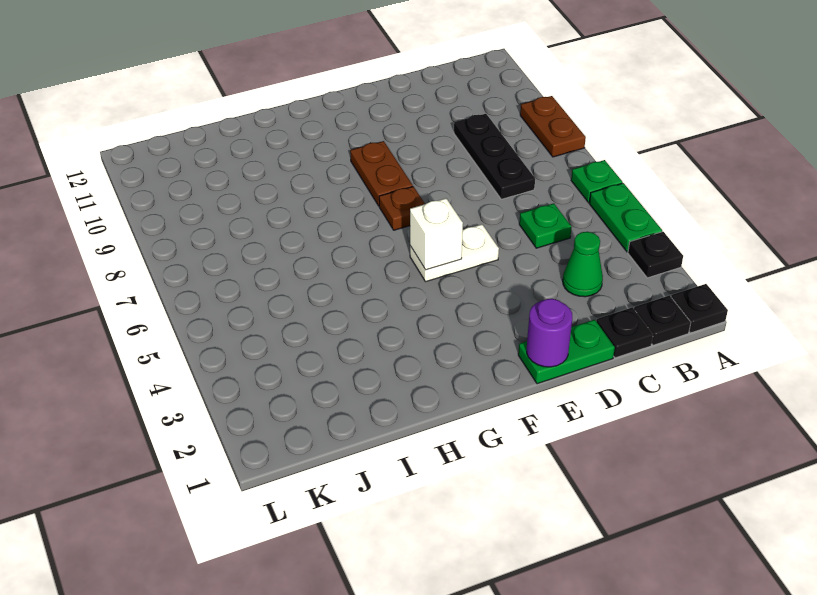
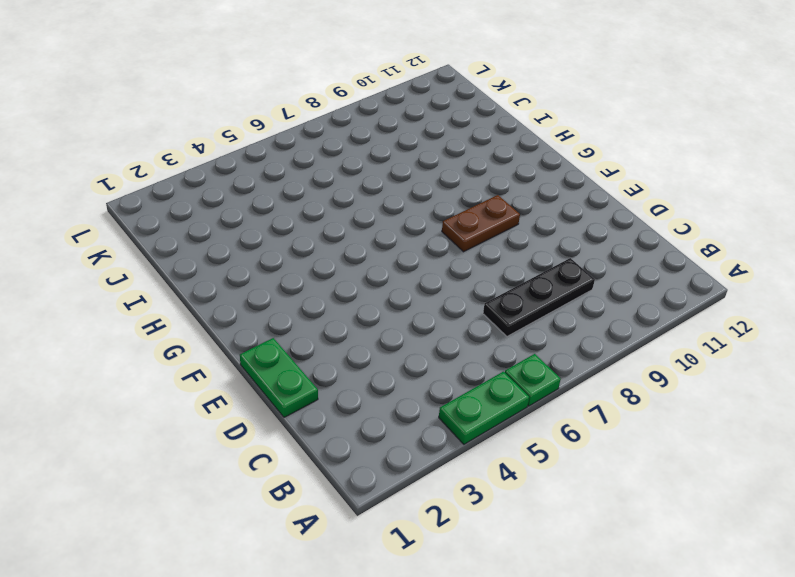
none -> black 1x1 plate [671,284,728,333]
none -> black 1x1 plate [628,232,683,278]
none -> brown 1x2 plate [520,96,586,157]

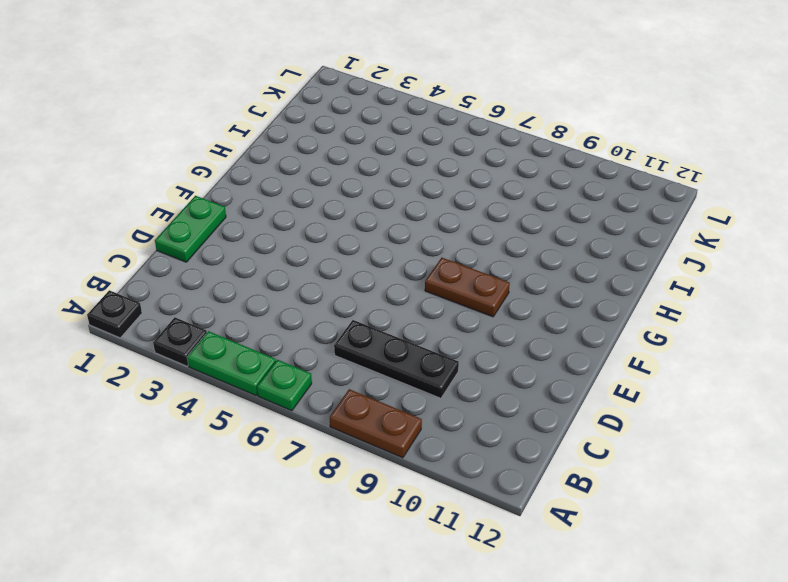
none -> black 1x1 plate [634,295,691,345]
none -> black 1x1 plate [596,307,653,358]
none -> green 1x1 cone [563,232,603,297]

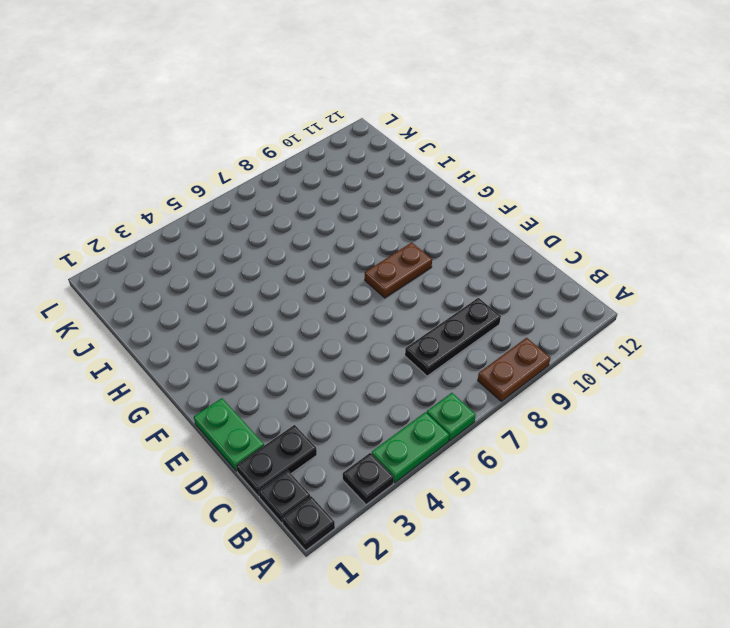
black 1x2 plate [236,425,317,496] -> black 1x1 plate [596,307,653,358]
none -> green 1x1 cone [563,232,603,297]
none -> green 1x1 plate [519,203,572,248]
none -> white 1x2 plate [410,224,499,282]

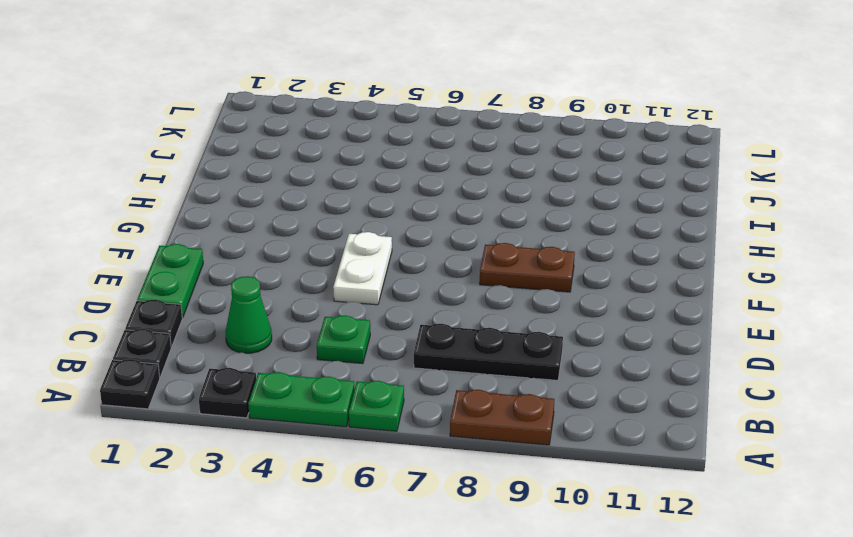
none -> brown 1x1 plate [379,186,425,230]
none -> purple 1x1 round brick [527,299,572,367]
none -> white 1x1 brick [410,198,463,270]

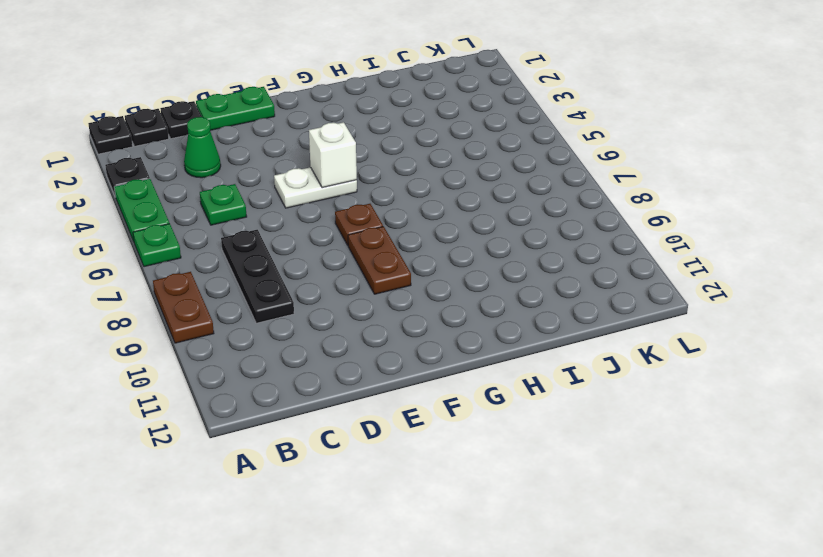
none -> purple 1x1 round brick [527,299,572,367]

